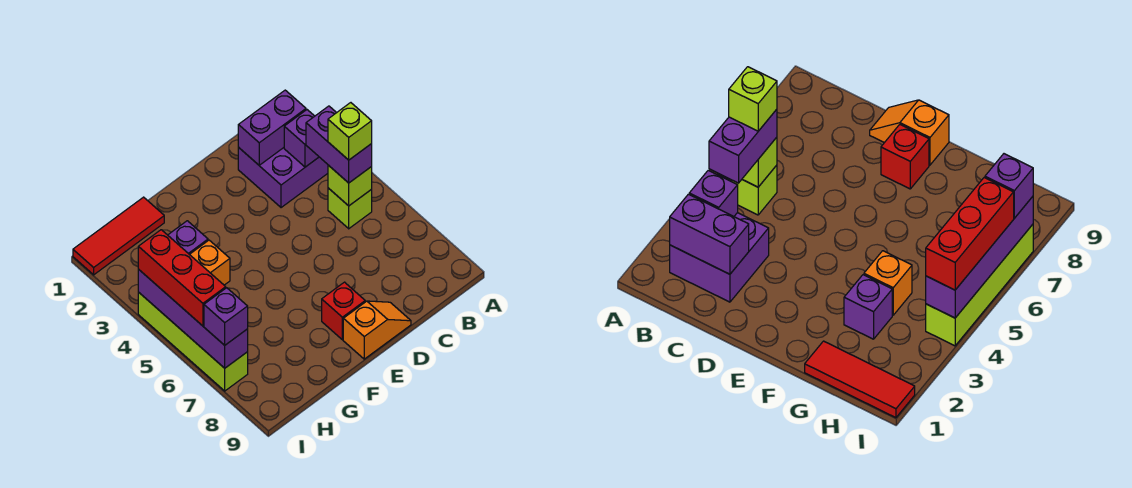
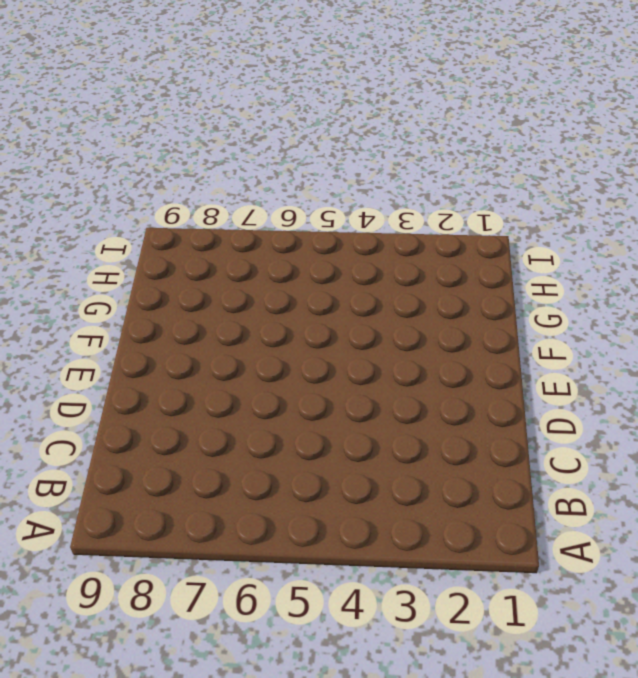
none -> purple 2x2 brick [238,148,328,208]
none -> lime 1x1 brick [328,188,372,229]
none -> orange 1x2 slope [343,301,411,359]

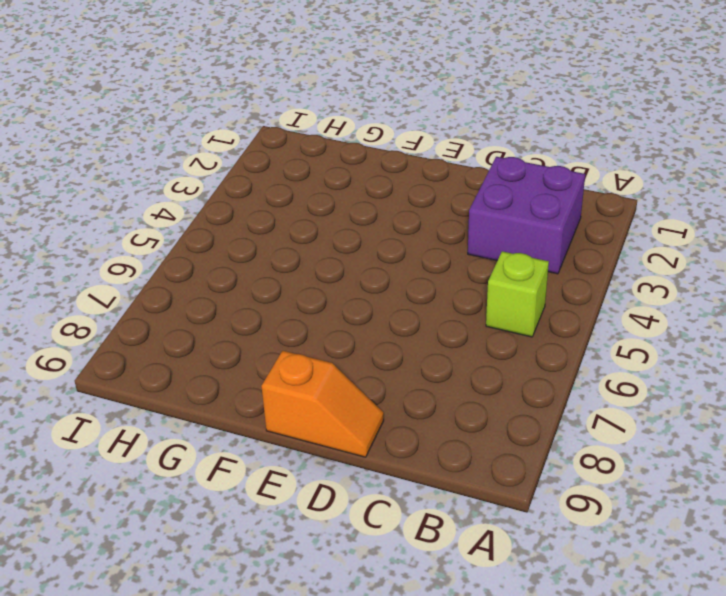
none -> red 1x1 brick [322,282,365,340]
none -> red 1x3 tile [73,197,164,275]
none -> purple 1x1 brick [168,221,208,254]

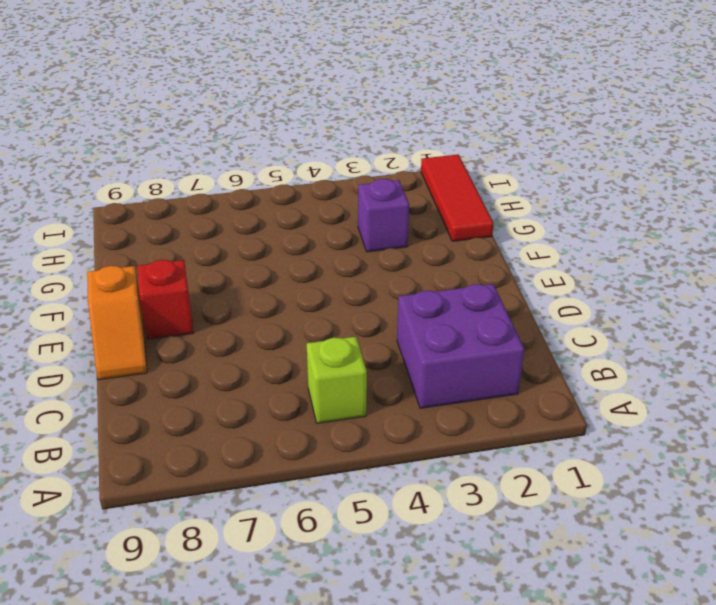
none -> orange 1x1 brick [189,240,230,285]
none -> lime 1x4 brick [138,292,248,391]
none -> purple 1x2 brick [238,90,306,165]

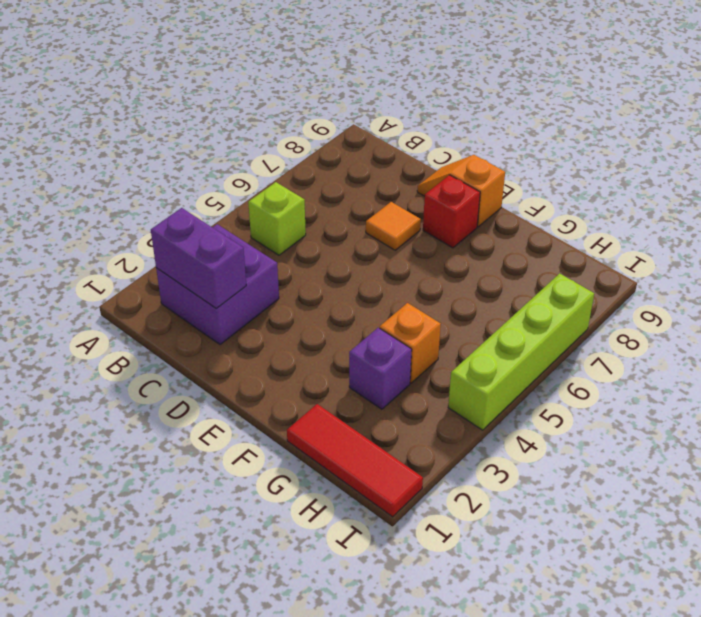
orange 1x1 tile [366,202,421,250] -> none
none -> purple 1x1 brick [284,110,319,167]
none -> lime 1x1 brick [328,165,372,206]
none -> purple 1x4 brick [138,269,248,368]

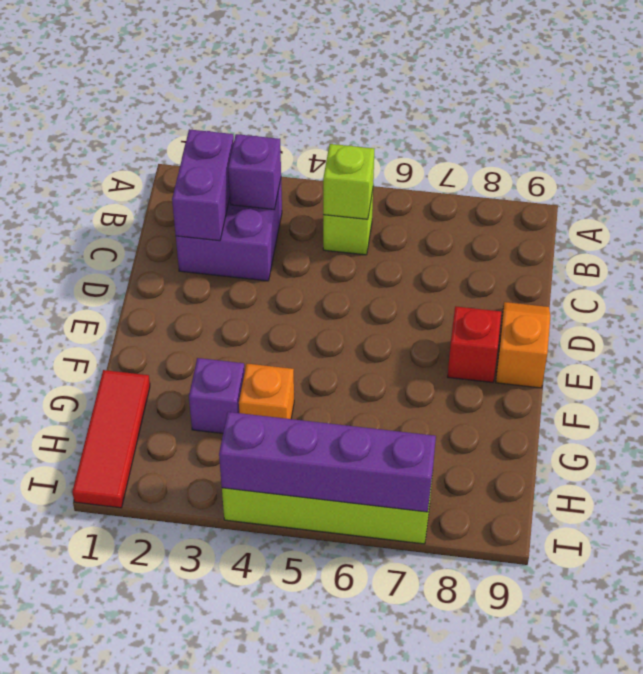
none -> purple 1x2 brick [306,106,372,183]
none -> red 1x3 brick [138,230,226,326]
none -> purple 1x1 brick [204,288,248,345]

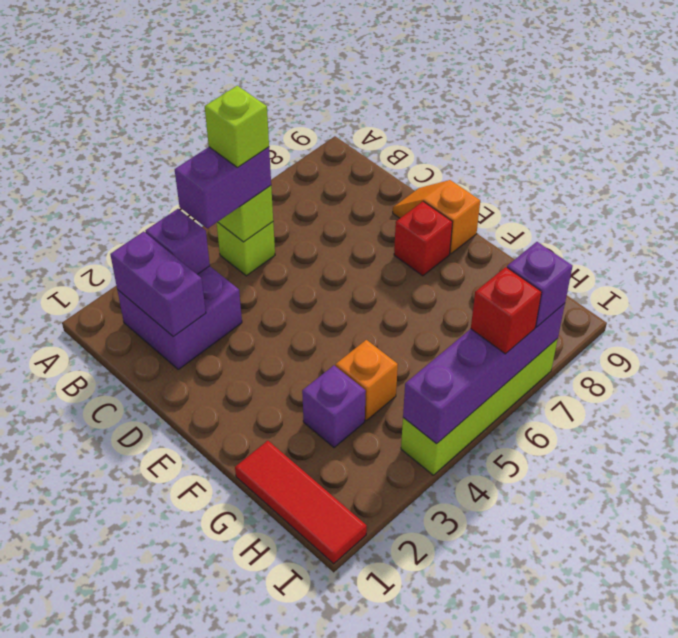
red 1x1 brick [471,267,542,354] -> red 1x3 brick [138,230,226,326]

